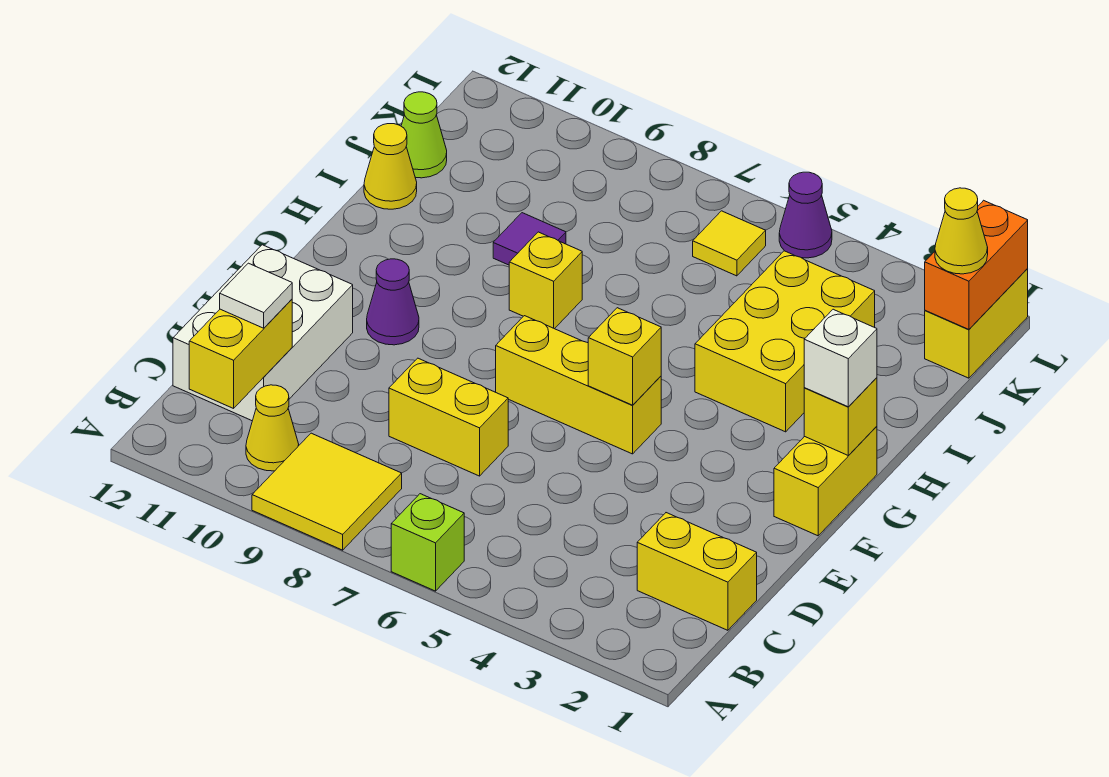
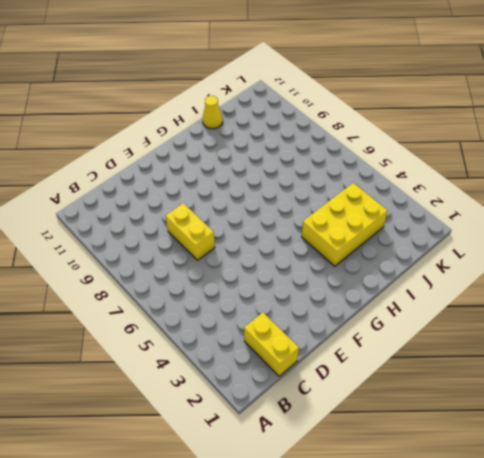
none -> lime 1x1 brick [391,494,464,591]
none -> yellow 2x2 tile [252,433,402,550]
none -> yellow 1x1 cone [246,385,299,471]

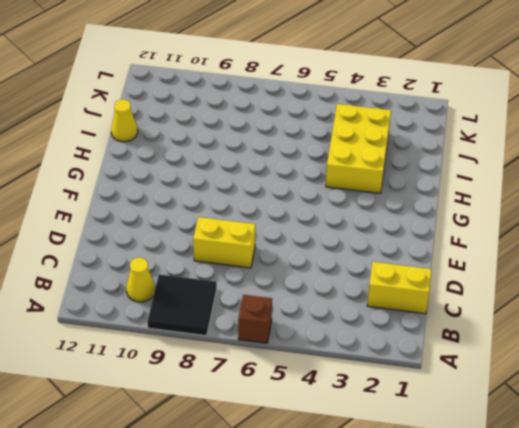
brown 1x1 brick [238,295,272,343] -> lime 1x1 brick [391,494,464,591]
black 2x2 tile [147,274,217,336] -> yellow 2x2 tile [252,433,402,550]
none -> white 2x3 brick [173,245,353,421]
none -> yellow 1x2 brick [774,426,877,536]
none -> yellow 1x3 brick [496,316,661,454]

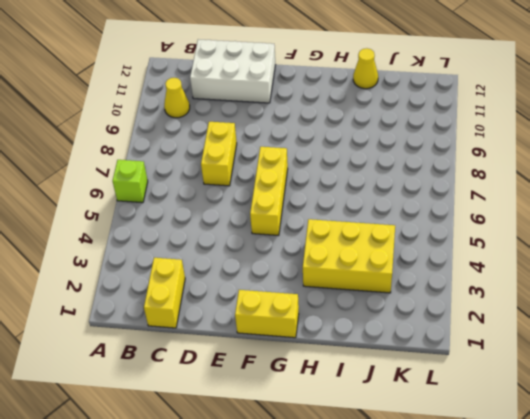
none -> yellow 2x2 tile [252,433,402,550]
none -> purple 1x1 cone [367,259,419,345]
none -> yellow 1x1 brick [509,232,582,329]

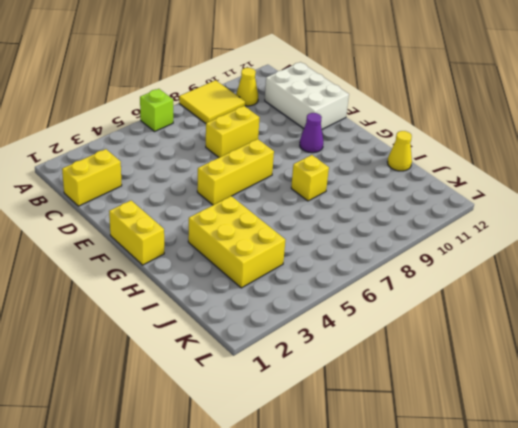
none -> purple 1x1 tile [493,213,566,265]
none -> lime 1x1 cone [401,92,447,178]
none -> yellow 1x2 brick [925,268,1028,378]

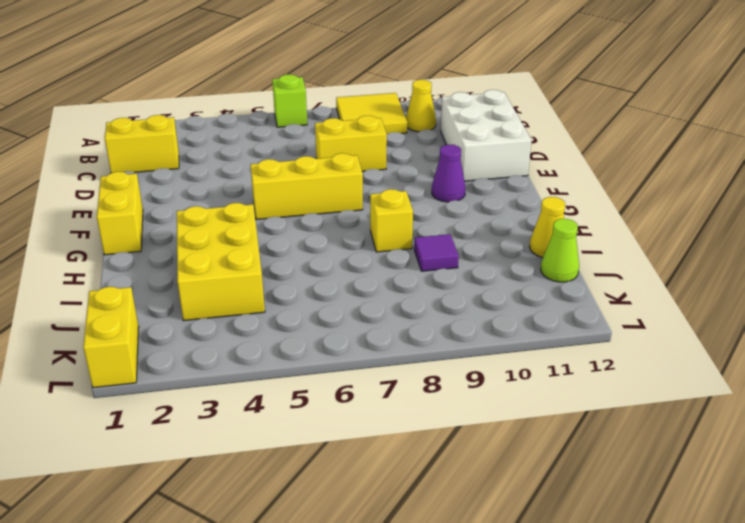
none -> yellow 1x1 tile [693,211,766,276]
none -> purple 1x1 cone [779,172,832,258]
none -> yellow 1x2 brick [189,299,292,408]

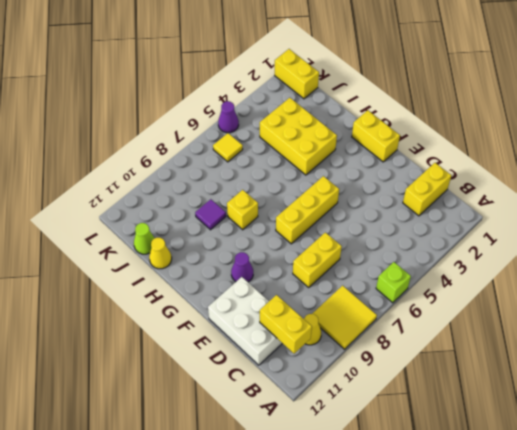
none -> yellow 1x1 brick [588,308,661,405]
none -> yellow 1x1 brick [804,378,877,456]
none -> orange 1x2 brick [925,200,1028,329]

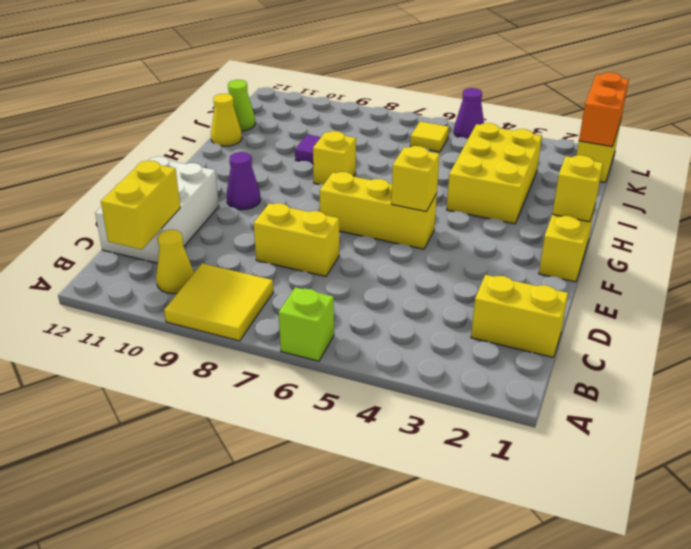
none -> white 1x1 tile [220,263,292,328]
none -> white 1x1 brick [804,309,877,407]
none -> yellow 1x1 cone [935,188,988,274]

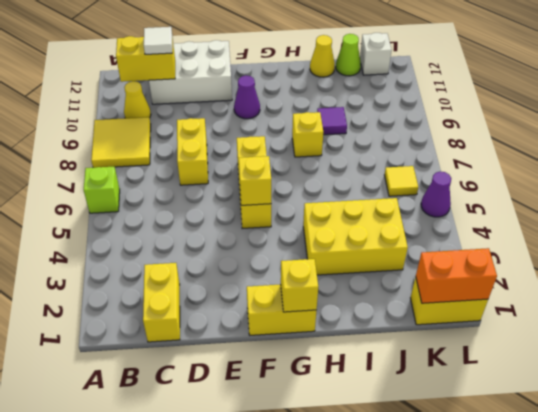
white 1x1 brick [360,33,392,75] -> white 1x1 brick moved to [804,309,877,407]
none -> yellow 1x1 cone [935,188,988,274]

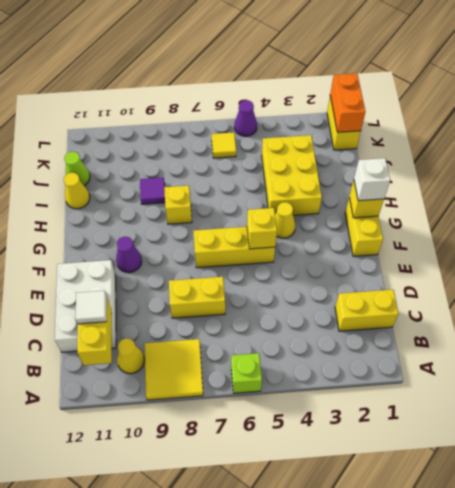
yellow 1x1 cone [275,202,295,238] -> yellow 1x1 cone moved to [935,188,988,274]

